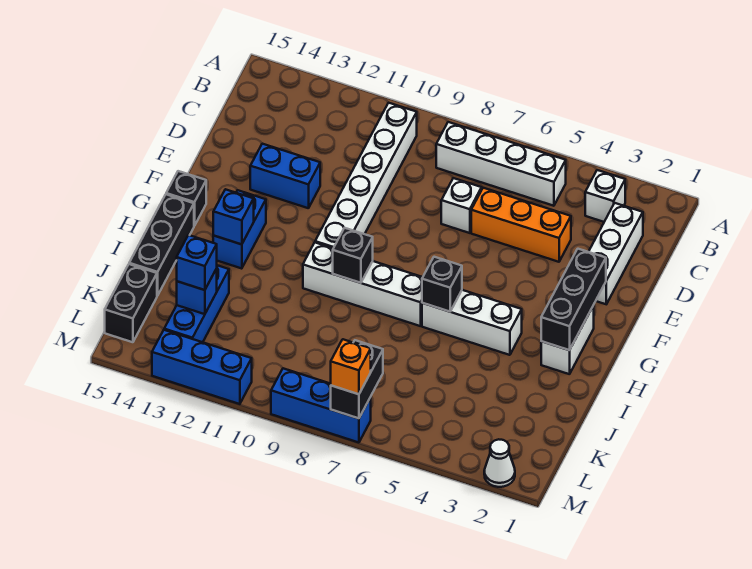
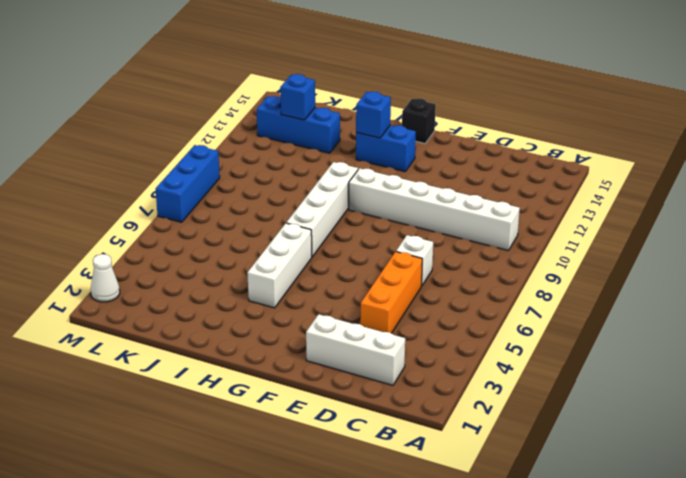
none -> white 1x1 brick [585,170,625,222]
none -> white 1x4 brick [436,122,566,206]
none -> blue 1x2 brick [250,144,320,208]

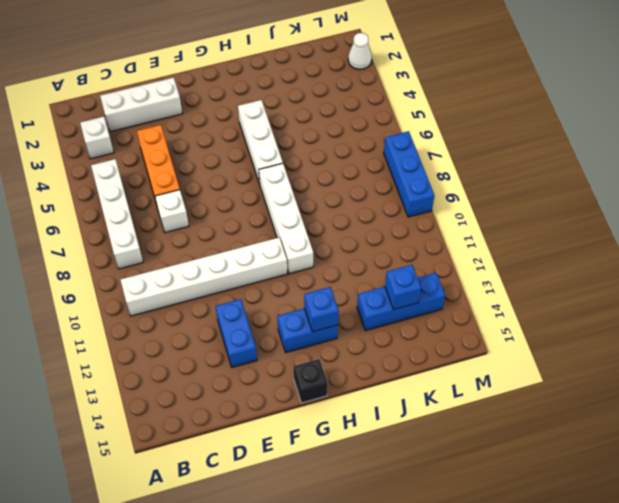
none -> white 1x2 brick [541,306,594,374]
none -> black 1x3 brick [129,194,194,296]
none -> black 1x2 brick [105,264,157,342]

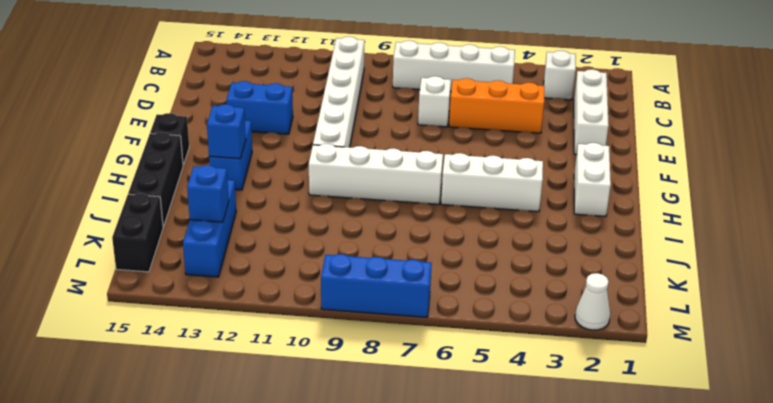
none -> blue 1x3 brick [152,330,252,404]
none -> black 1x3 brick [541,249,606,350]
none -> black 1x1 brick [422,257,462,312]

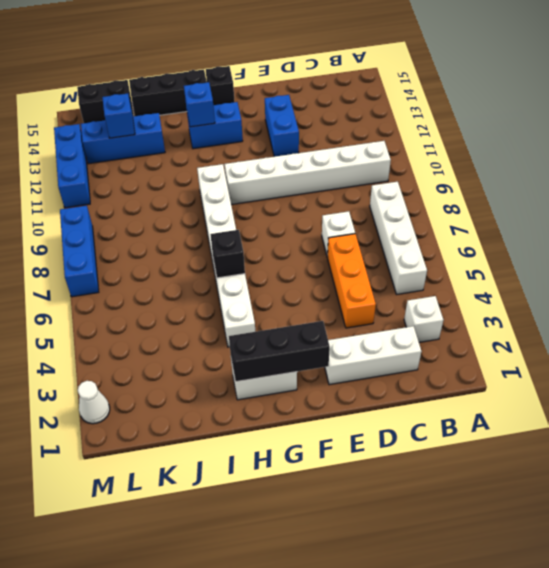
none -> black 1x1 brick [333,228,373,283]
none -> black 1x2 brick [330,340,383,418]
none -> blue 1x1 brick [177,235,217,290]

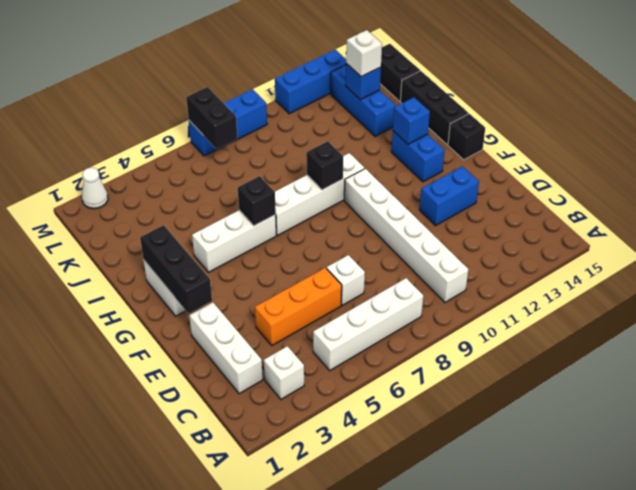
white 1x1 brick [346,30,382,77] -> blue 1x1 brick [177,235,217,290]
none -> orange 1x1 brick [331,339,371,394]

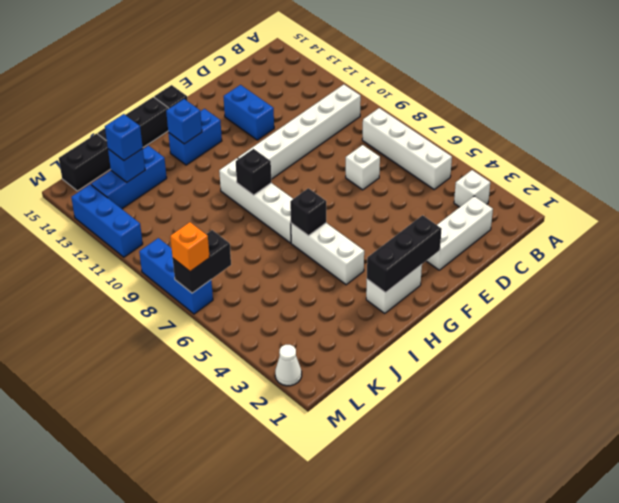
none -> orange 1x3 brick [471,188,571,262]

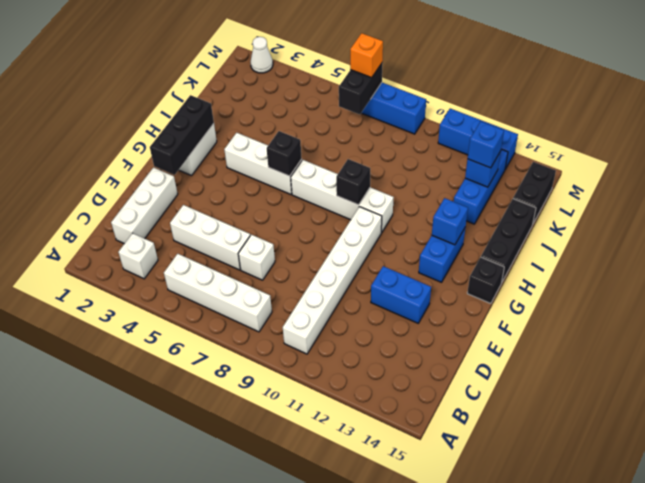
white 1x3 brick [170,205,250,270] -> orange 1x3 brick [471,188,571,262]

